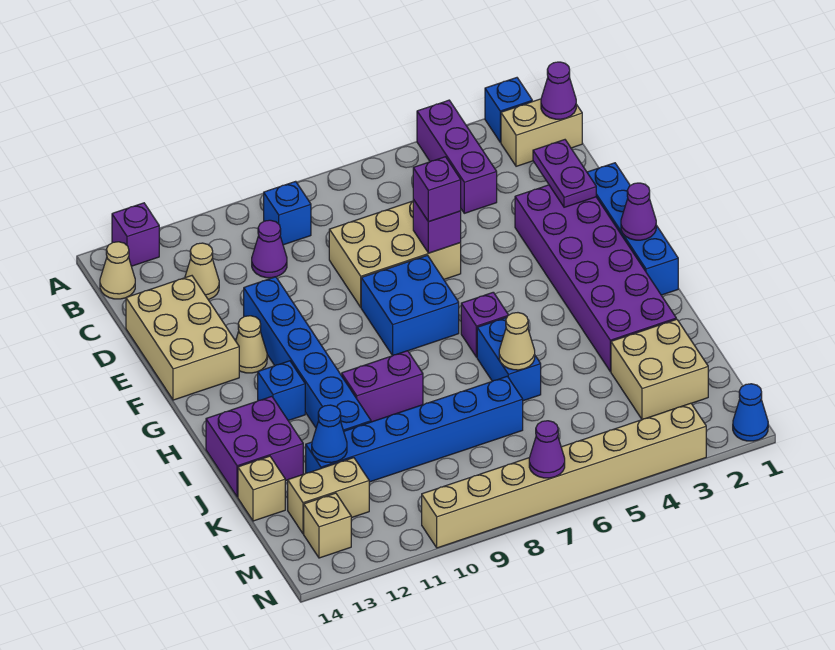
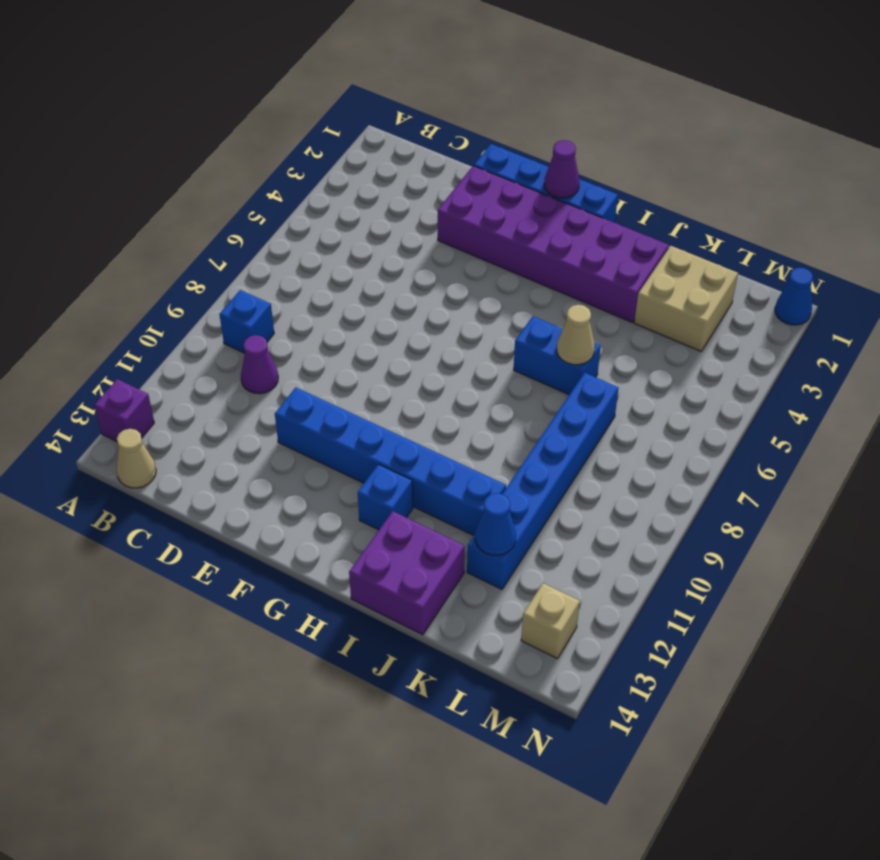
none -> blue 1x1 brick [485,78,532,142]
none -> purple 1x3 brick [417,100,497,213]
none -> tan 1x2 brick [501,99,582,166]
none -> tan 1x1 cone [185,243,219,300]

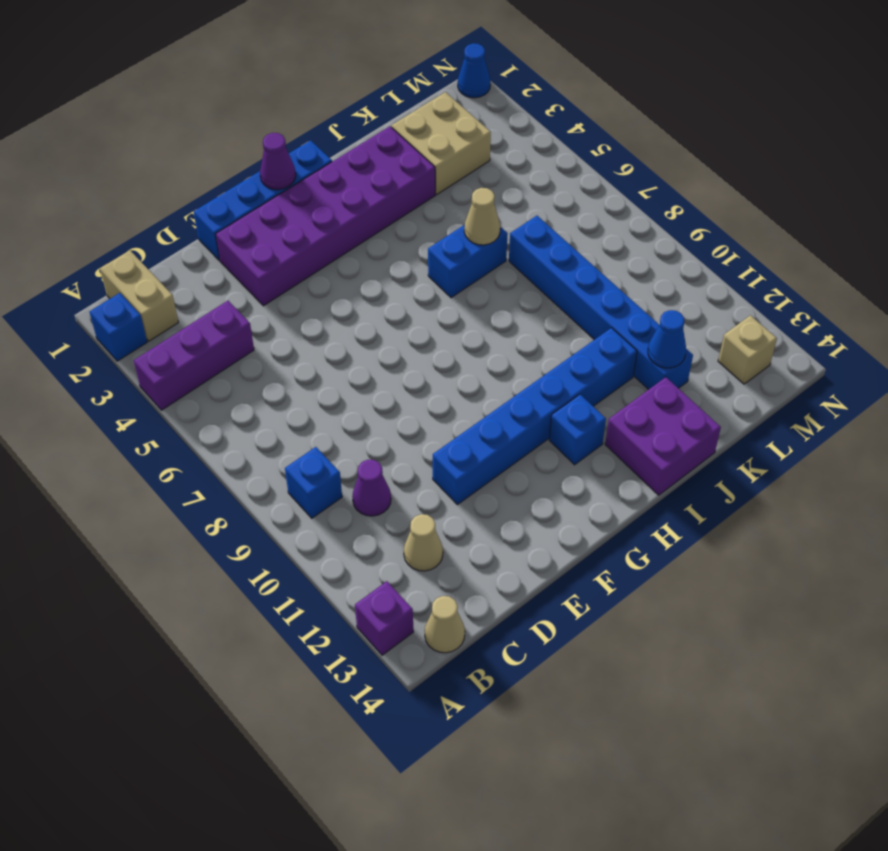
none -> tan 2x3 brick [329,201,461,307]
none -> tan 2x3 brick [126,276,239,400]
none -> blue 2x2 brick [361,255,459,356]
none -> tan 1x1 cone [236,316,267,373]

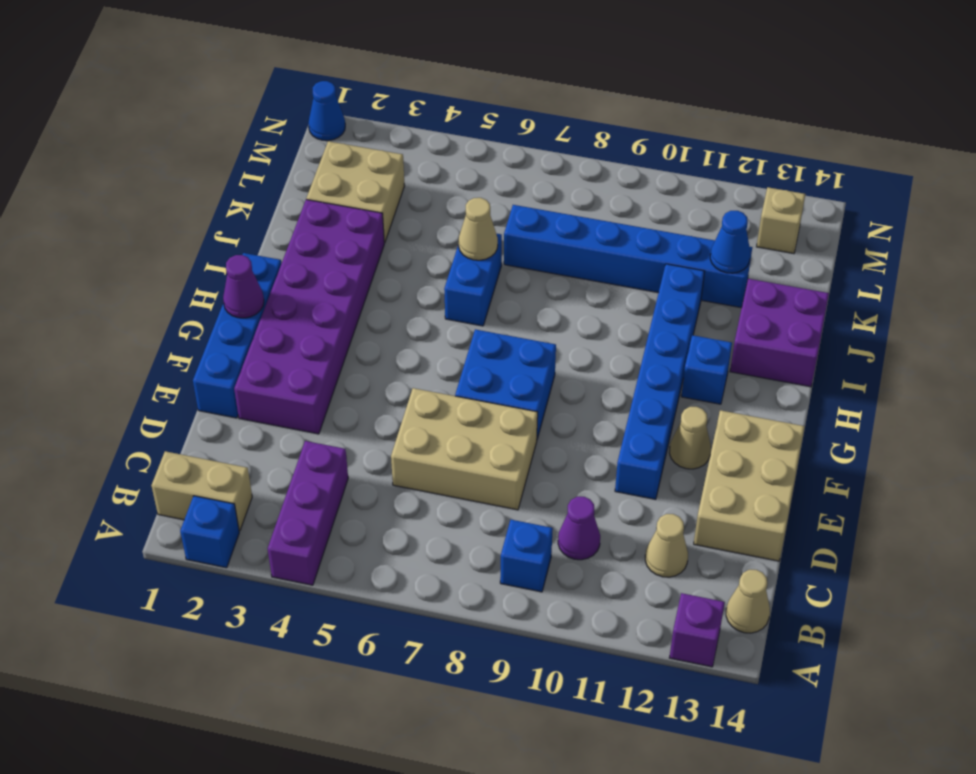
none -> purple 1x1 brick [461,292,508,357]
none -> purple 1x2 brick [341,351,423,422]
none -> tan 1x1 brick [238,456,285,521]
none -> tan 1x2 brick [288,458,369,534]

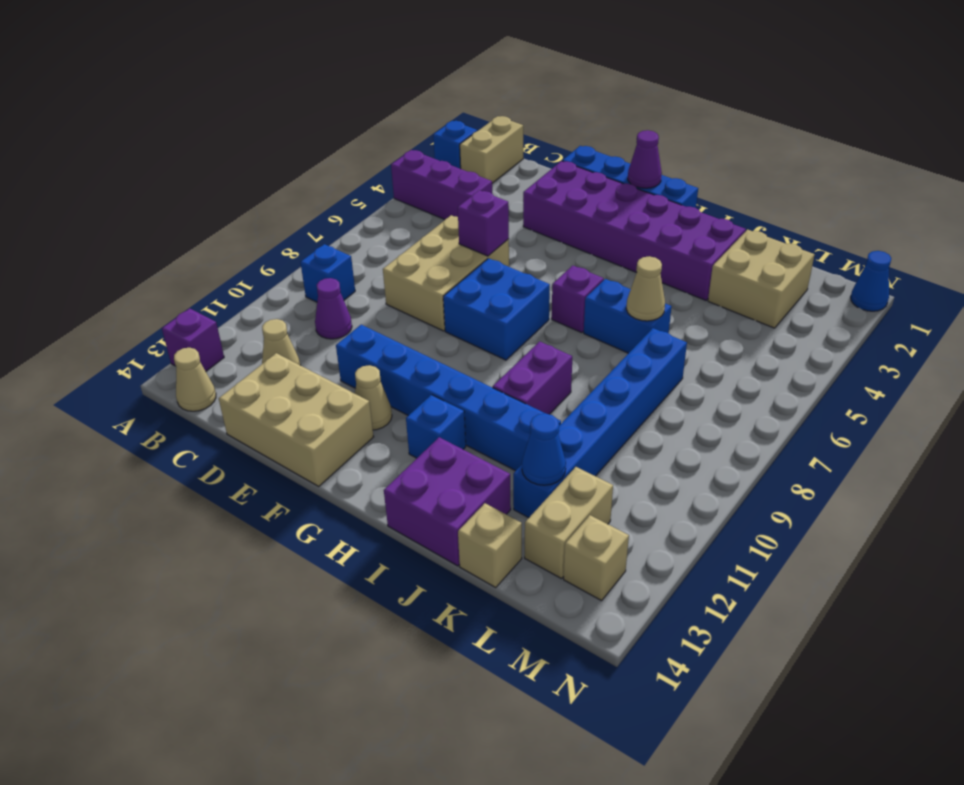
none -> tan 1x8 brick [422,403,706,548]
none -> purple 1x1 cone [541,62,576,119]
none -> purple 1x2 plate [533,140,596,207]
none -> purple 1x1 cone [529,421,565,478]

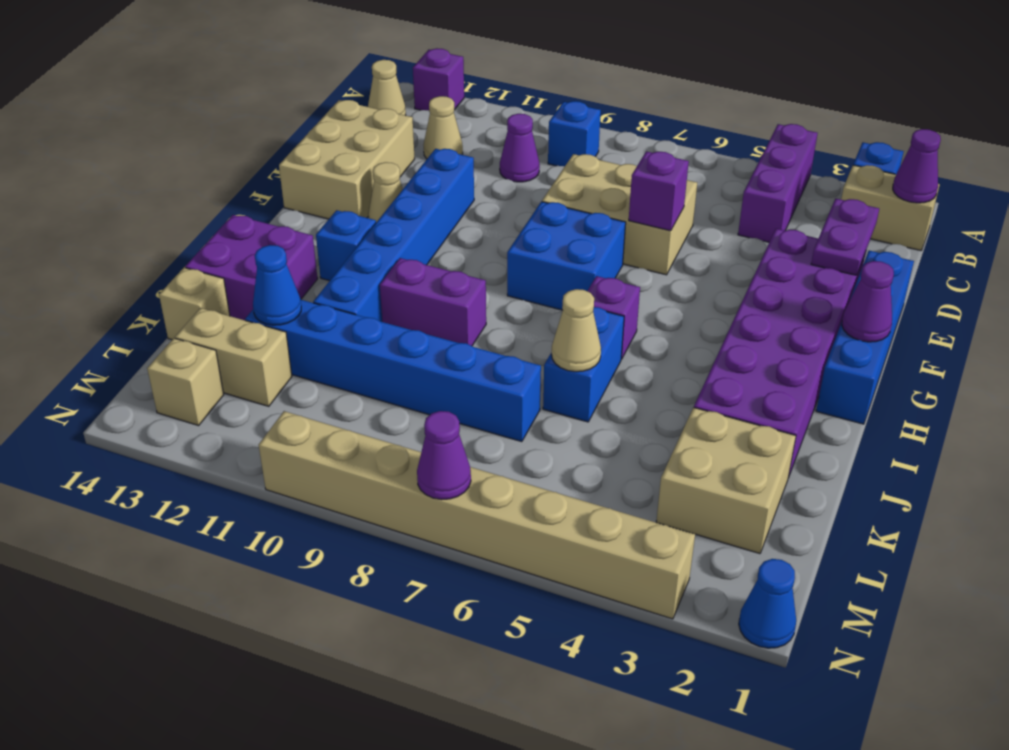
none -> purple 1x1 brick [413,157,461,222]

